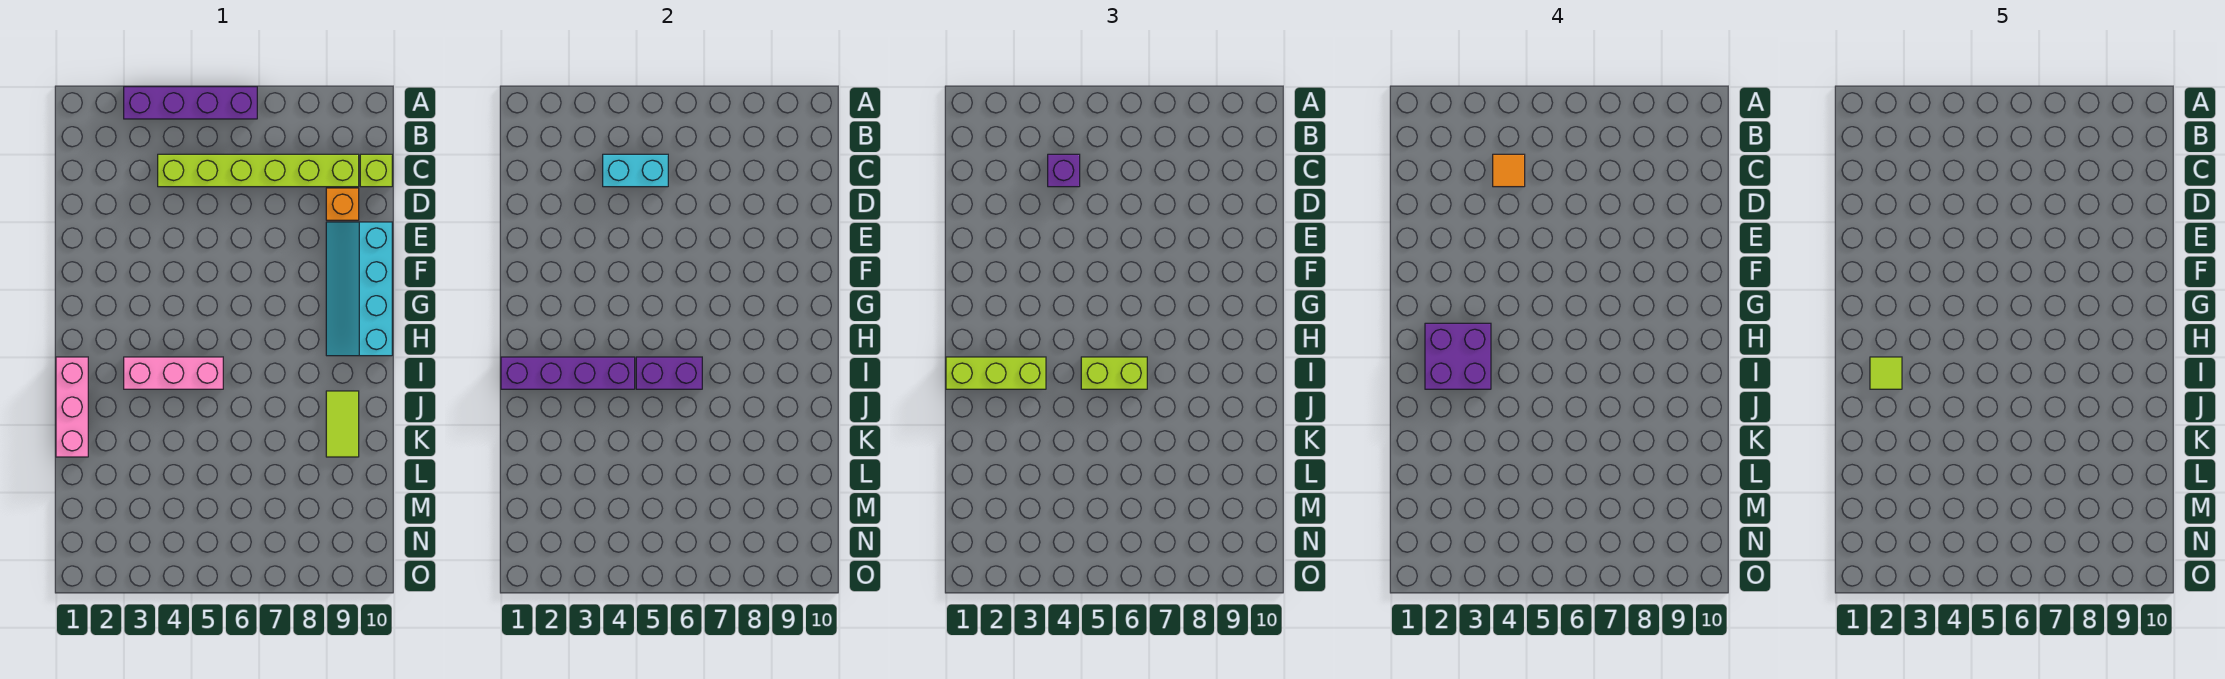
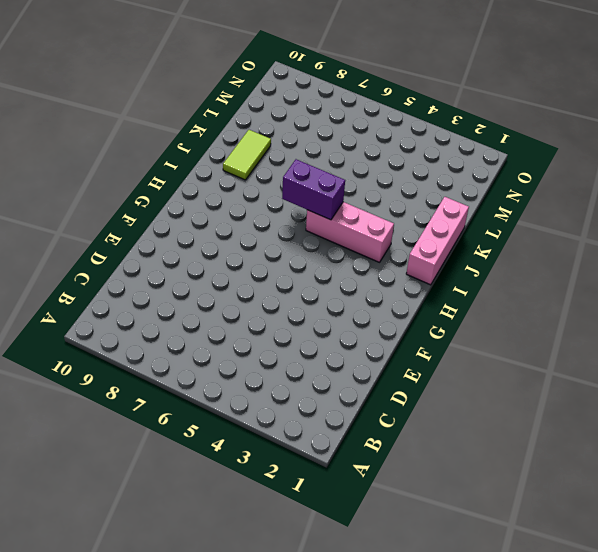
none -> purple 1x4 brick [124,87,257,119]
none -> lime 1x6 brick [158,154,359,187]
none -> lime 1x1 brick [360,154,392,187]

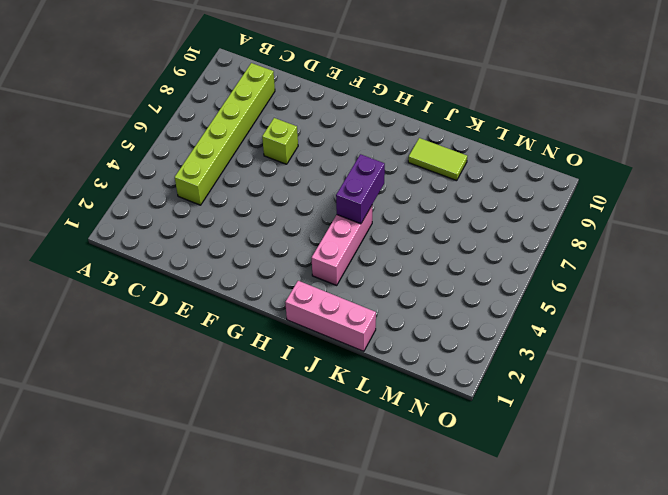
lime 1x1 brick [262,118,298,164] -> lime 1x1 brick moved to [360,154,392,187]
none -> purple 1x4 brick [124,87,257,119]
none -> orange 1x1 brick [326,188,359,220]
none -> cyan 2x4 slope [326,222,392,356]

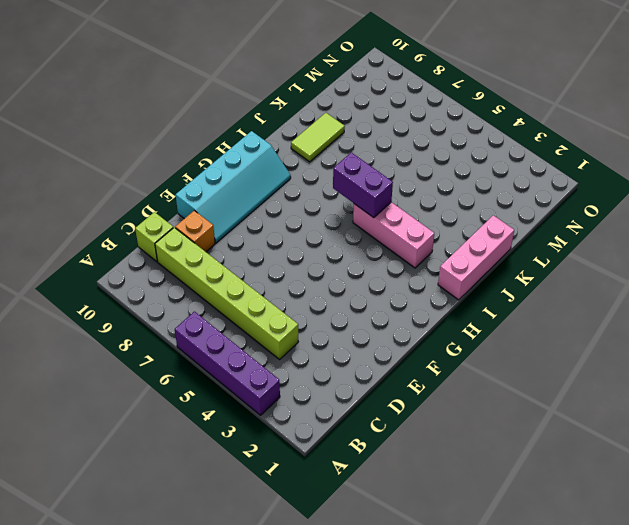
none -> cyan 1x2 brick [603,154,668,187]
none -> purple 1x4 brick [501,357,635,389]
none -> purple 1x1 brick [1048,154,1080,187]

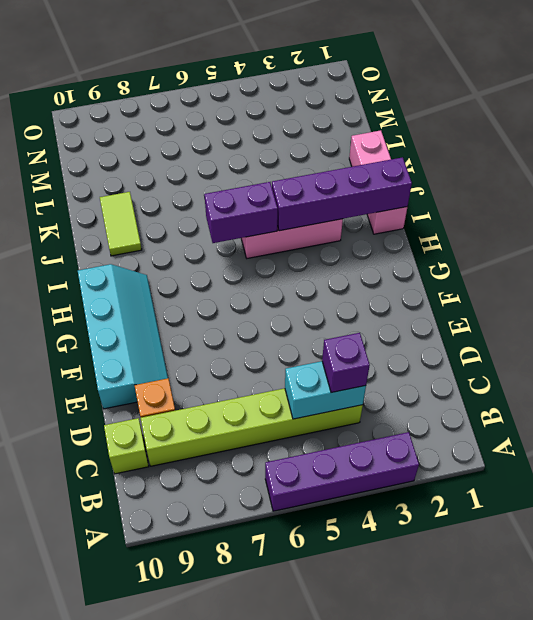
none -> lime 1x3 brick [946,357,1046,389]
none -> lime 1x2 brick [1081,357,1147,389]
none -> orange 1x1 tile [1493,154,1525,187]

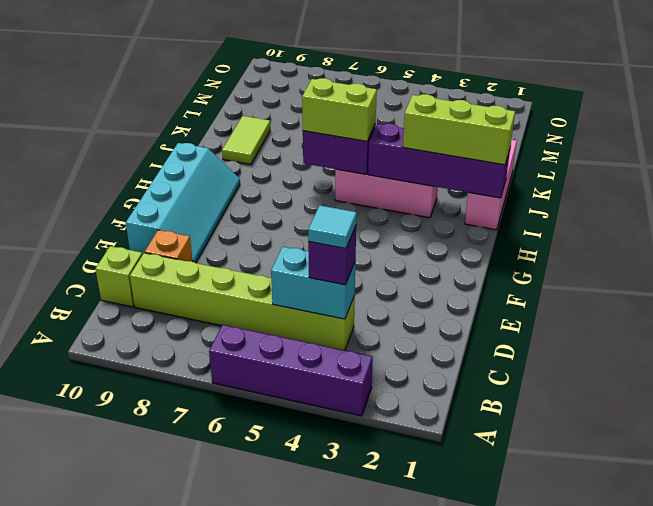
cyan 1x1 tile [308,205,357,249] -> orange 1x1 tile [1493,154,1525,187]
none -> purple 2x2 brick [1425,323,1491,389]
none -> lime 1x1 tile [1870,357,1902,389]

